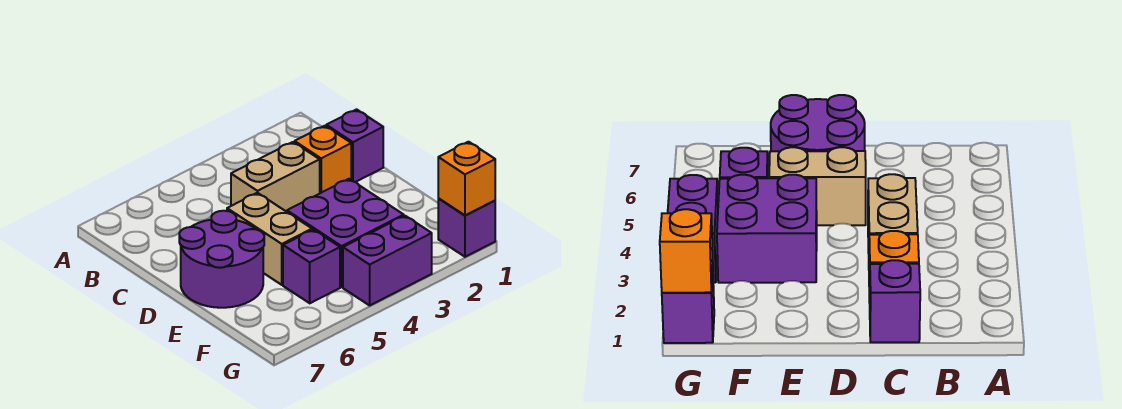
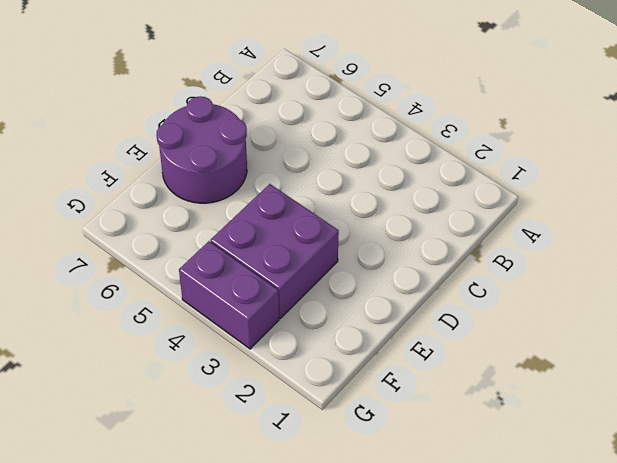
none -> purple 1x1 brick [326,109,383,182]
none -> orange 1x1 brick [295,126,351,193]

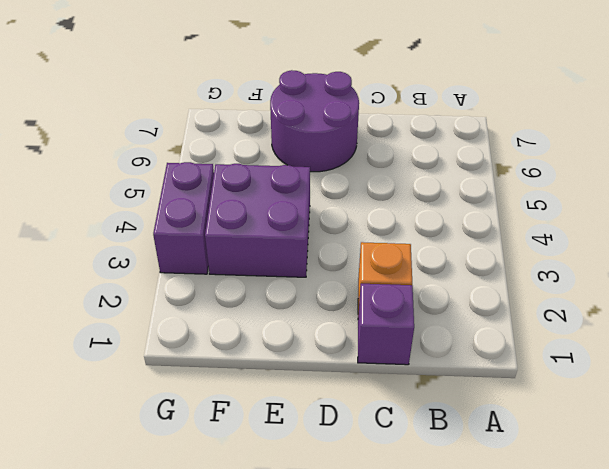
none -> tan 1x2 brick [231,142,320,212]
none -> tan 1x2 brick [227,193,312,285]

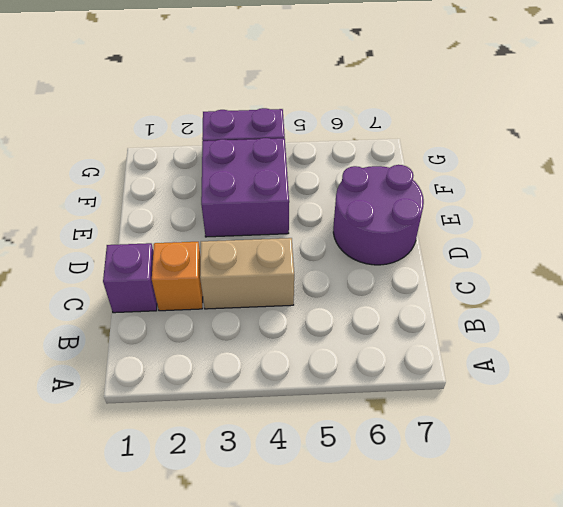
none -> tan 1x2 brick [227,193,312,285]
none -> purple 1x1 brick [283,230,340,303]

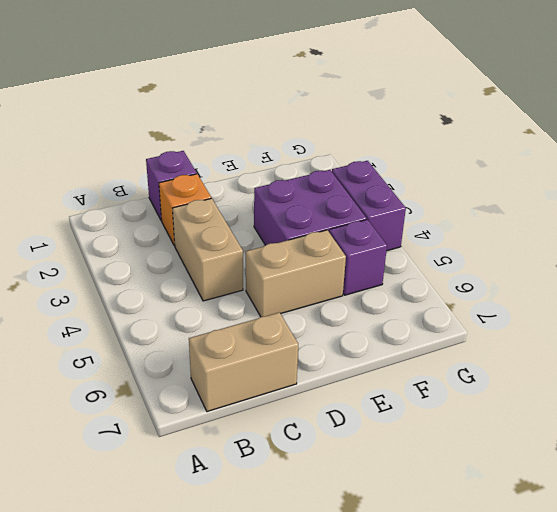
tan 1x2 brick [189,312,298,412] -> none
none -> purple 2x2 round brick [179,211,264,308]
none -> purple 1x1 brick [438,199,495,257]

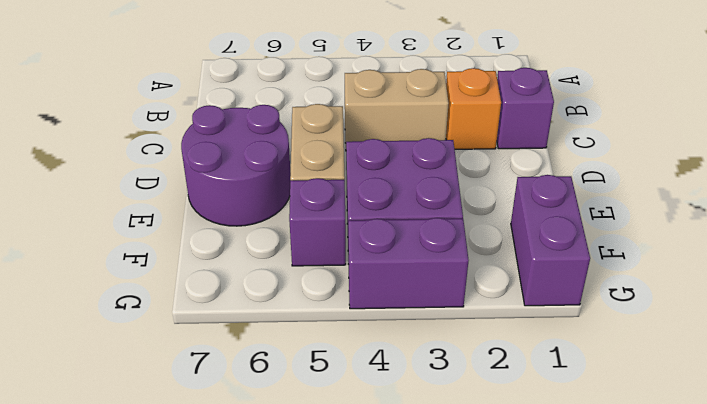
purple 1x2 brick [511,175,590,306] -> purple 1x1 brick [438,199,495,257]
none -> orange 1x1 brick [438,142,495,216]

